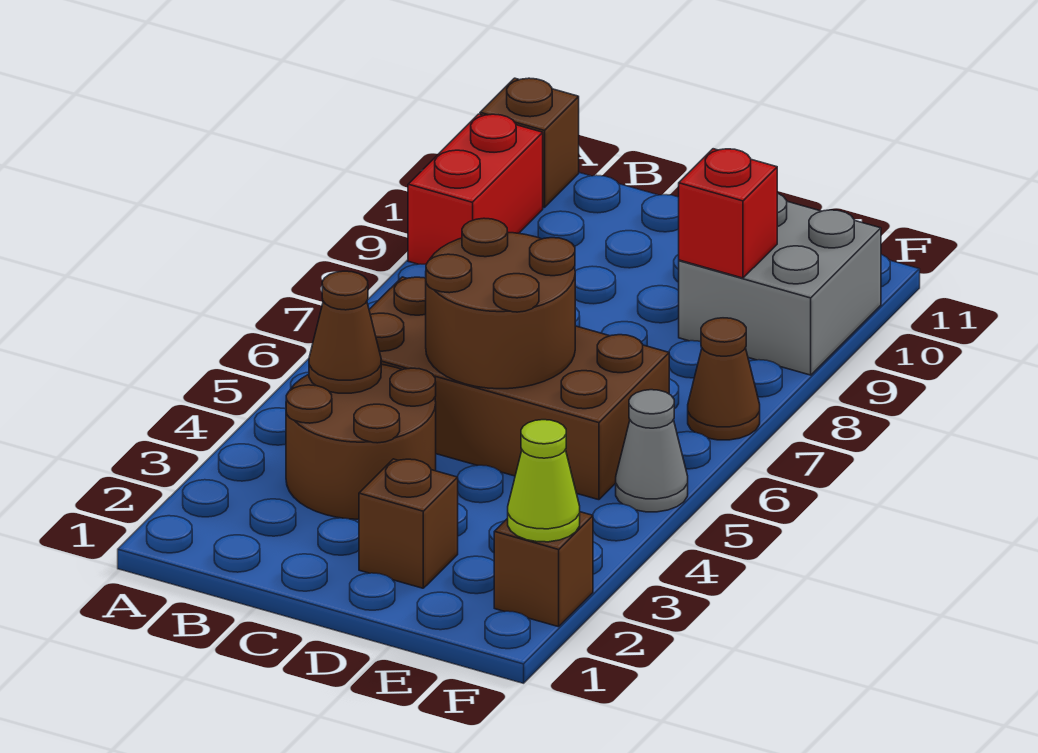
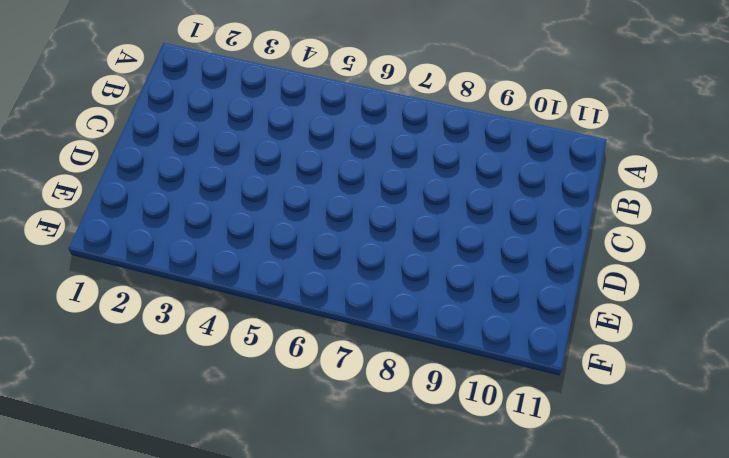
none -> red 1x2 brick [408,114,543,264]
none -> brown 1x1 brick [480,78,579,208]
none -> brown 2x2 round brick [286,365,436,519]

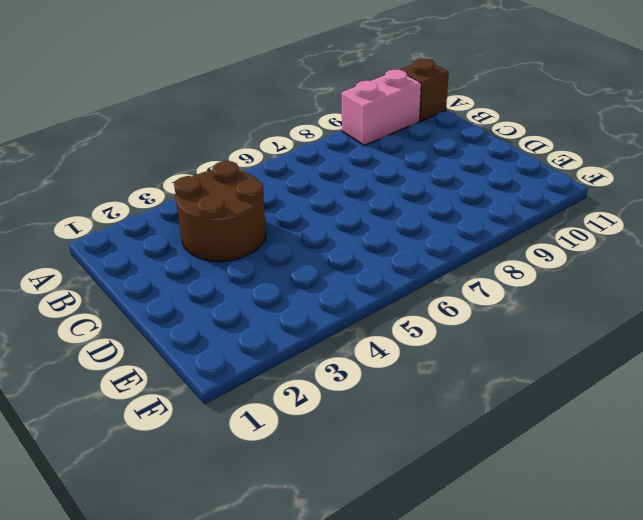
pink 1x2 brick [342,69,421,145] -> red 1x2 brick [408,114,543,264]
none -> brown 2x4 brick [369,277,669,500]
none -> brown 1x1 brick [359,459,458,588]
none -> grey 2x2 brick [679,193,881,375]

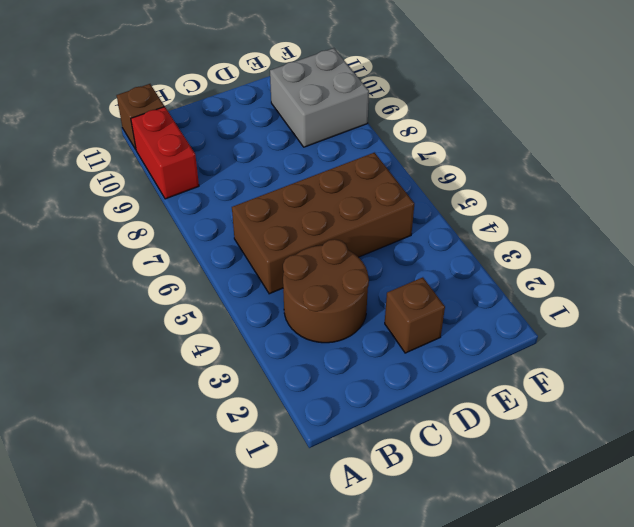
none -> brown 1x1 brick [494,512,593,627]
none -> grey 1x1 cone [616,390,688,512]
none -> brown 1x1 cone [688,318,760,440]

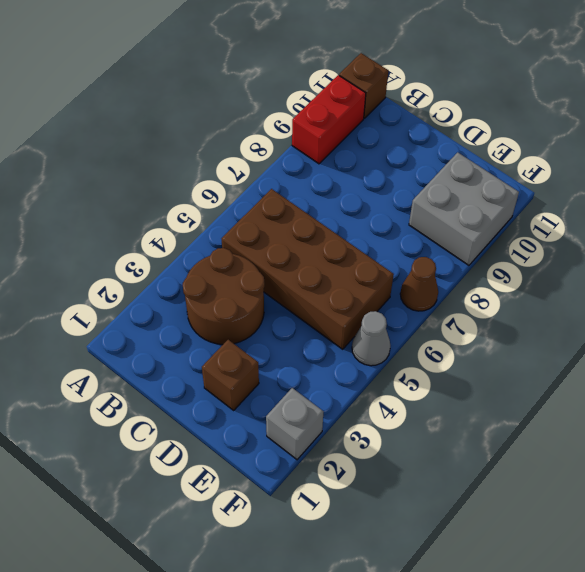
grey 1x1 brick [266,388,323,460] -> brown 1x1 brick [494,512,593,627]
none -> brown 1x1 cone [309,271,381,393]
none -> brown 2x2 round brick [426,218,575,389]
none -> red 1x1 brick [679,149,777,278]

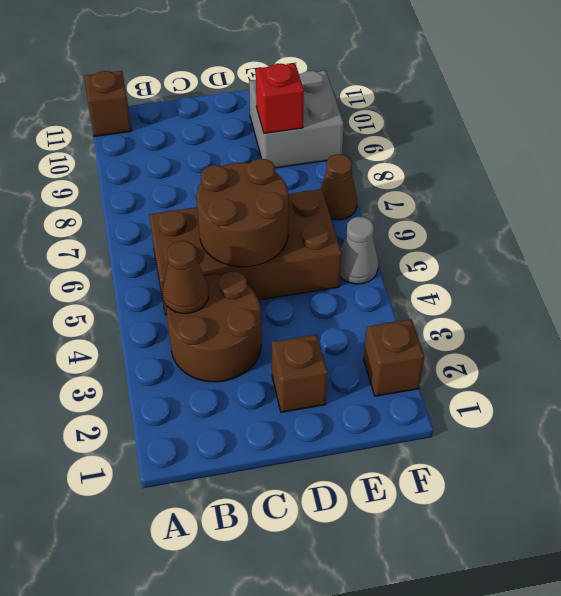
none -> red 1x2 brick [408,114,543,264]
none -> lime 1x1 cone [508,420,580,542]

